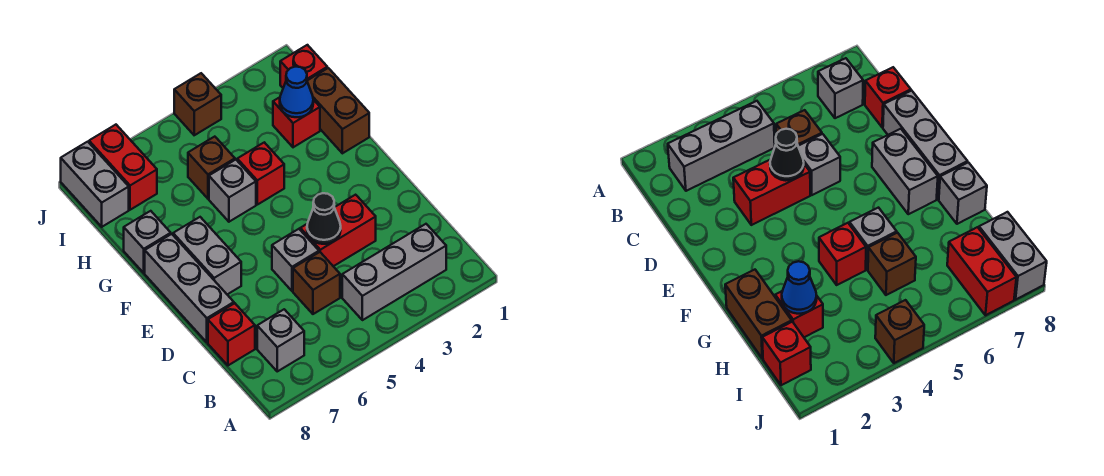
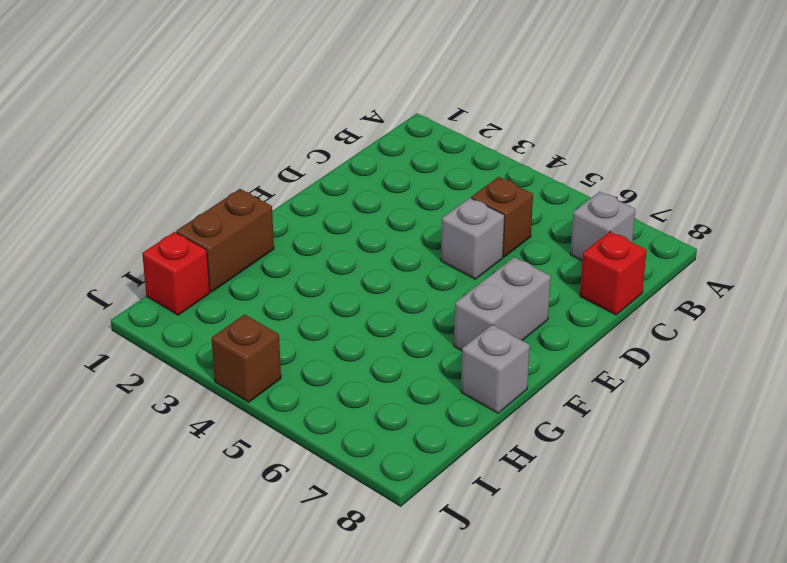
none -> grey 1x3 brick [342,224,446,320]
none -> red 1x2 brick [300,195,376,266]
none -> grey 1x3 brick [145,234,234,342]

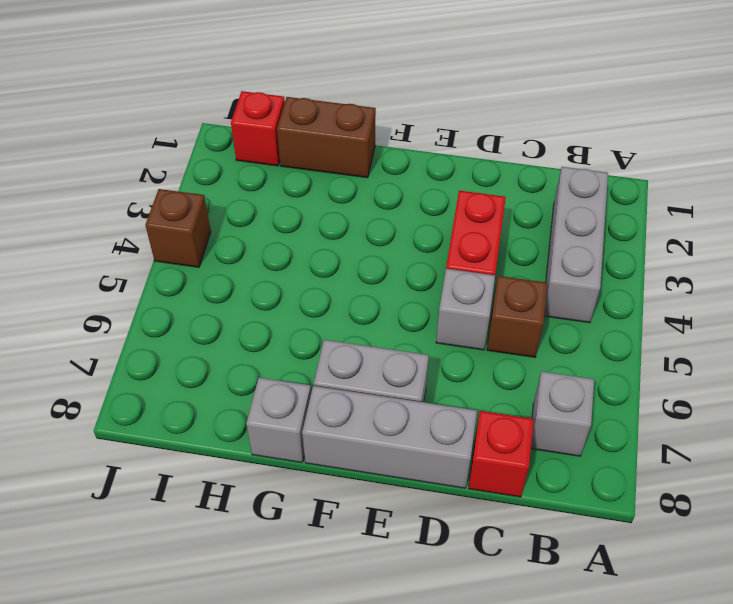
none -> red 1x1 brick [237,142,284,205]
none -> grey 1x1 brick [209,160,256,222]
none -> red 1x1 brick [273,97,320,147]

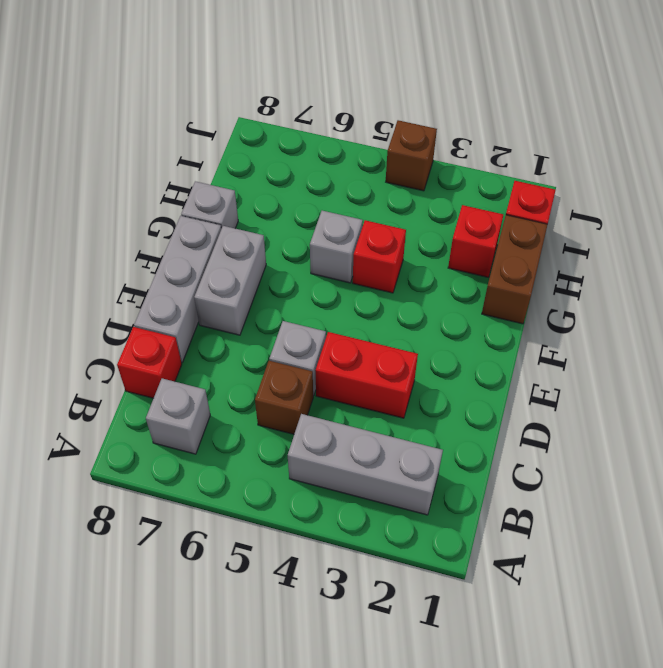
none -> brown 1x1 brick [188,137,235,199]
none -> red 1x2 brick [89,125,157,210]
none -> grey 1x2 brick [61,142,129,227]

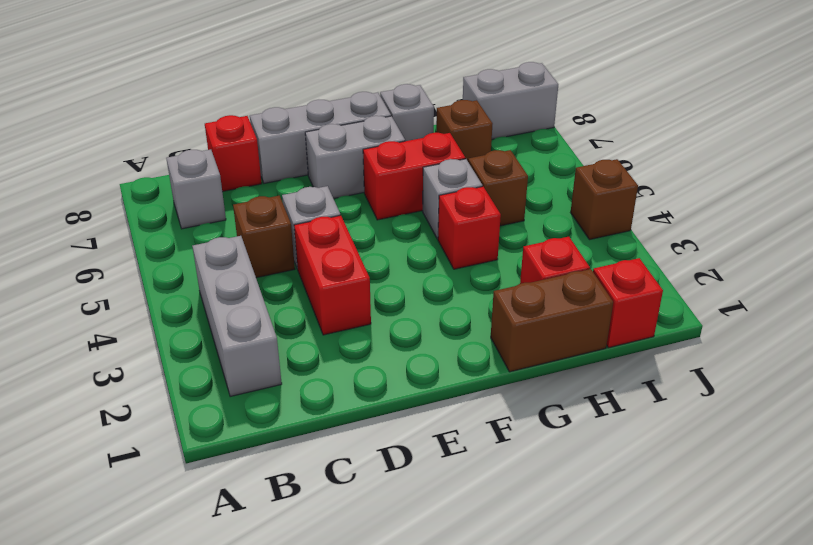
red 1x2 brick [363,133,465,220] -> red 1x2 brick moved to [89,125,157,210]
brown 1x1 brick [436,100,493,161] -> none
none -> black 1x1 cone [307,193,341,244]
none -> blue 1x1 cone [280,67,313,117]

